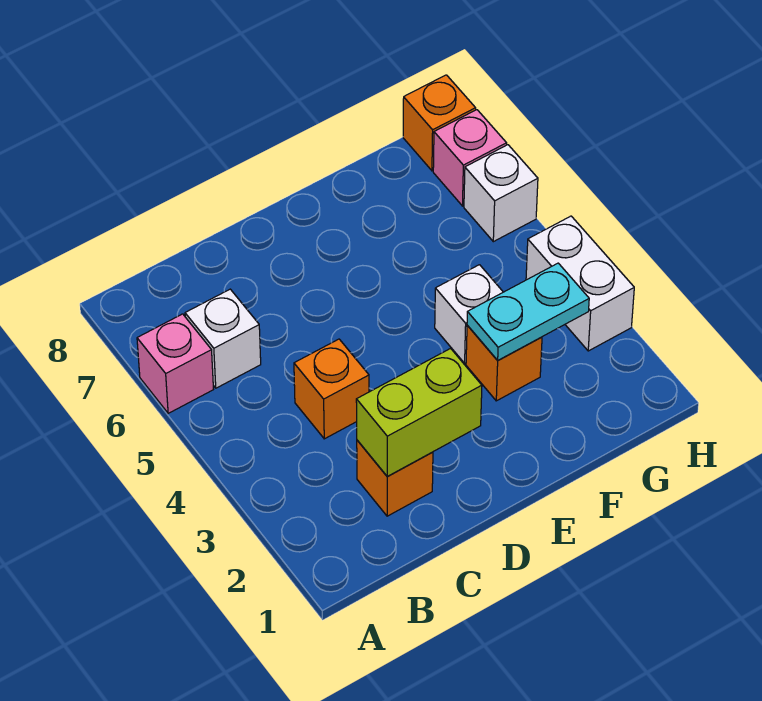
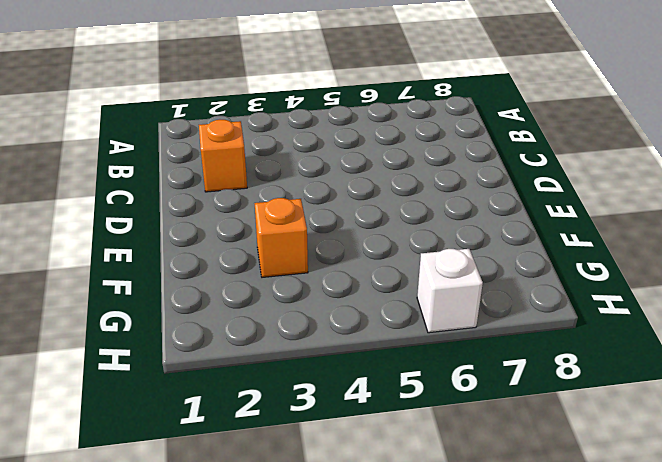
none -> pink 1x1 brick [137,314,213,413]
none -> white 1x1 brick [185,289,261,388]
none -> orange 1x1 brick [294,339,369,439]

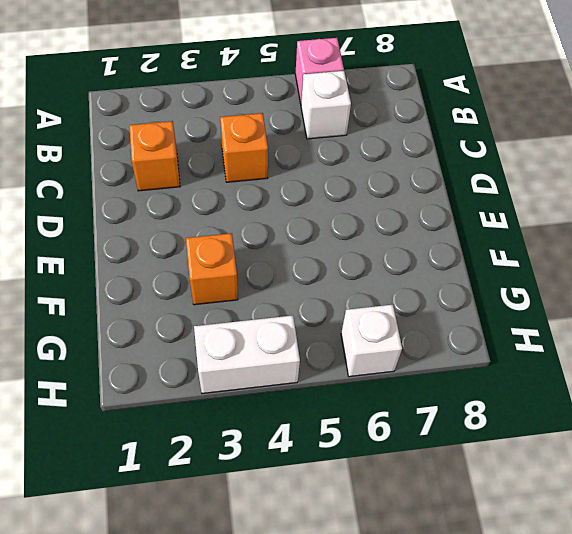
none -> white 1x1 brick [435,265,503,363]
none -> pink 1x1 brick [433,110,507,206]
none -> orange 1x1 brick [403,75,476,171]

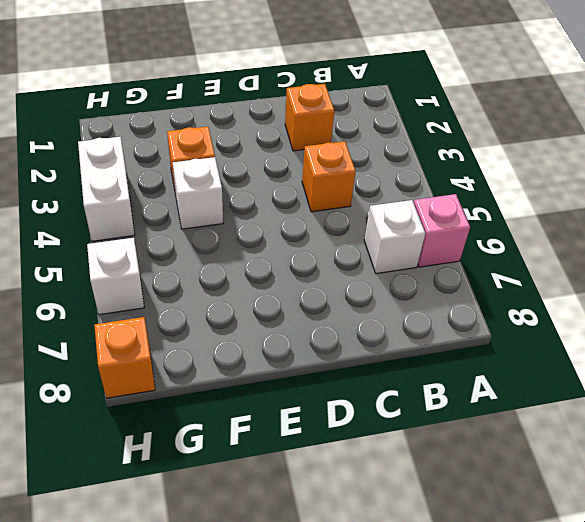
none -> pink 1x1 brick [433,110,507,206]
none -> lime 1x2 brick [356,348,482,477]
none -> cyan 1x2 plate [467,263,589,360]

